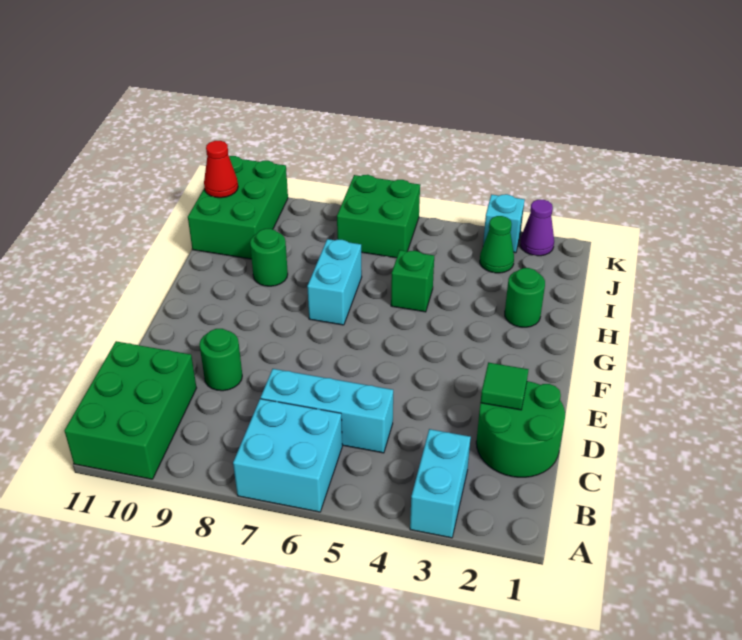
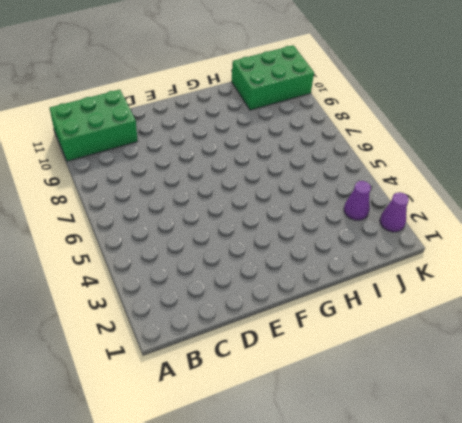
purple 1x1 cone [344,181,371,220] -> green 1x1 cone [480,216,514,273]
none -> cyan 1x2 brick [410,429,471,538]
none -> cyan 2x2 brick [233,399,342,512]
none -> green 2x2 round brick [476,381,565,477]

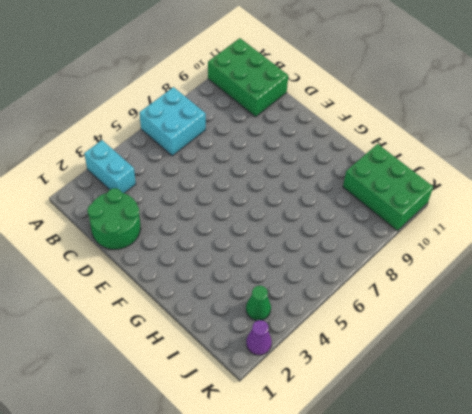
none -> cyan 1x3 brick [261,369,393,453]
none -> green 1x1 round brick [199,329,242,391]
none -> cyan 1x2 brick [307,239,362,325]

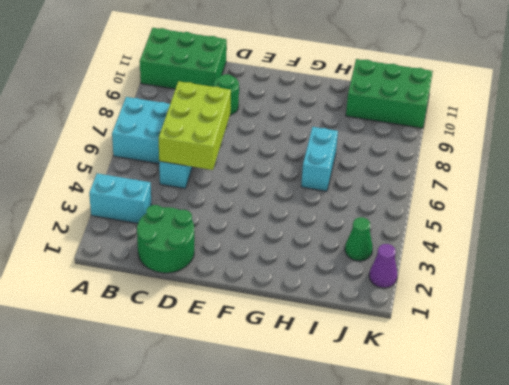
lime 2x3 brick [159,81,231,170] -> none
cyan 1x2 brick [301,127,338,191] -> cyan 1x2 brick turned to [307,239,362,325]
none -> green 1x1 round brick [505,268,545,327]
none -> green 1x1 brick [391,250,434,312]
none -> green 1x1 round brick [250,229,288,286]

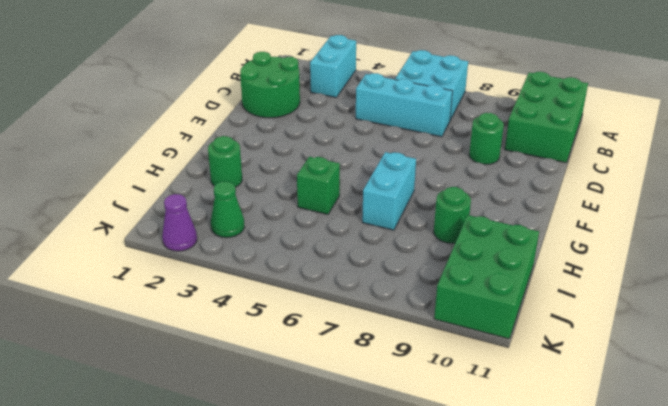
none -> green 2x2 brick [337,175,420,258]
none -> cyan 1x1 brick [483,194,525,253]
none -> green 1x1 tile [480,362,529,410]

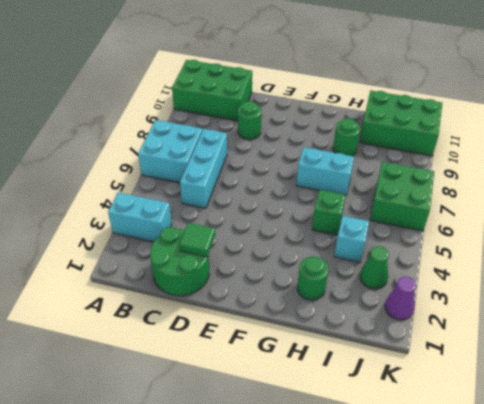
cyan 1x1 brick [334,216,369,263] -> cyan 1x1 brick moved to [483,194,525,253]
none -> red 1x1 cone [204,141,238,198]

